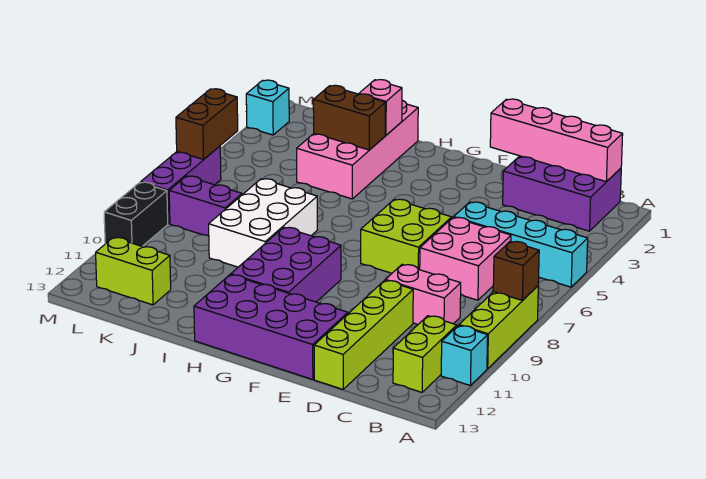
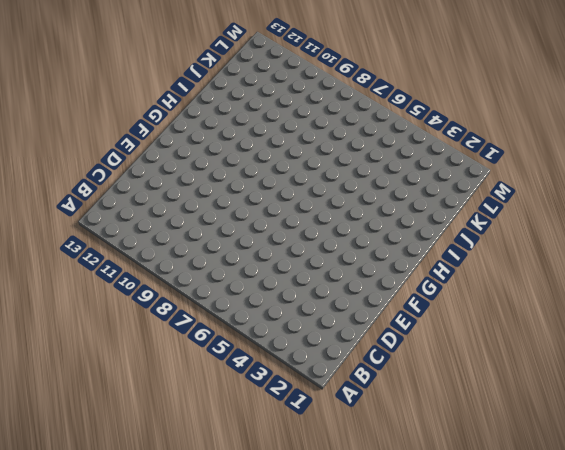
none -> cyan 1x4 brick [454,202,588,287]
none -> lime 1x3 brick [459,286,538,369]
none -> cyan 1x1 brick [441,325,488,386]

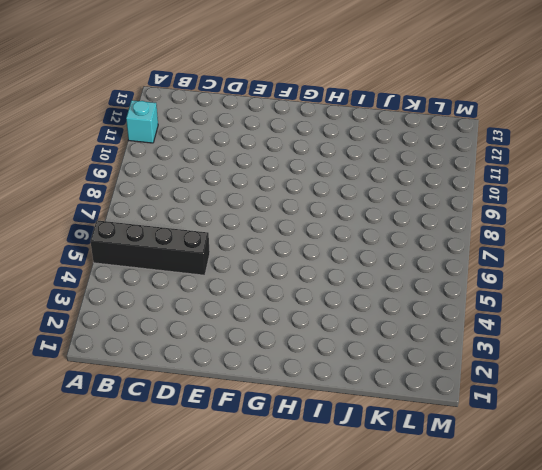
black 1x4 brick [90,220,210,275] -> cyan 1x4 brick [454,202,588,287]
none -> lime 1x3 brick [459,286,538,369]
none -> purple 2x3 brick [503,156,621,231]
none -> lime 1x2 brick [393,316,457,392]

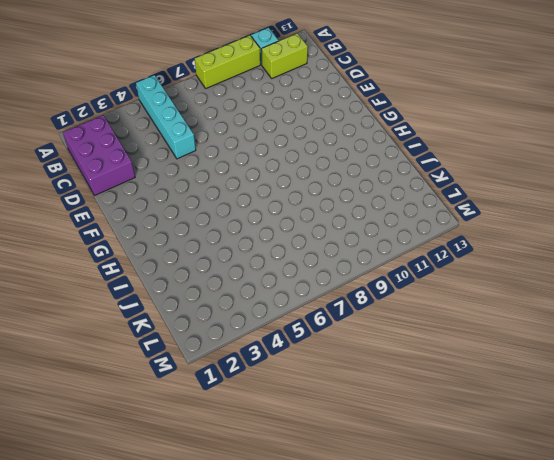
none -> pink 2x2 brick [420,217,511,300]
none -> pink 1x2 brick [385,264,461,324]
none -> lime 1x4 brick [314,280,413,389]

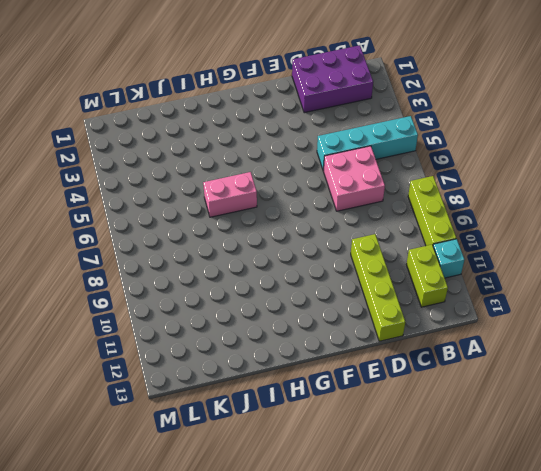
pink 1x2 brick [203,172,257,217] -> pink 1x2 brick moved to [385,264,461,324]
none -> lime 2x2 brick [361,199,452,273]
none -> purple 2x4 brick [194,275,348,380]
none -> purple 2x3 brick [231,227,341,302]

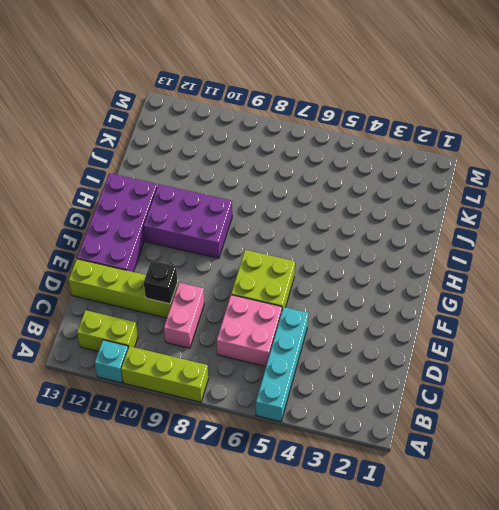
black 1x1 brick [144,260,178,304] -> none
none -> purple 2x3 brick [503,156,621,231]
none -> pink 2x4 brick [297,100,418,199]
none -> white 2x3 brick [209,179,317,267]

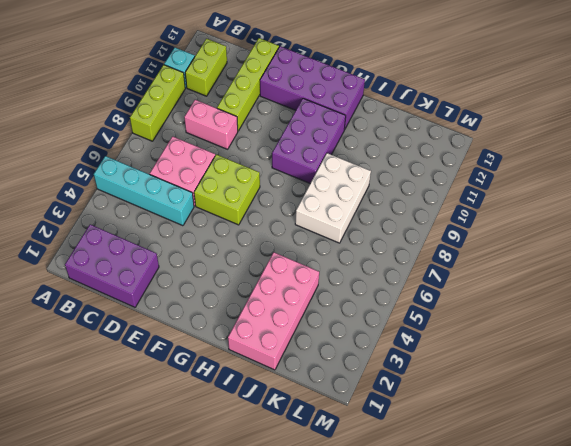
none -> purple 1x2 brick [169,176,242,236]
none -> lime 1x2 brick [96,237,171,305]
none -> cyan 1x1 brick [246,80,289,135]

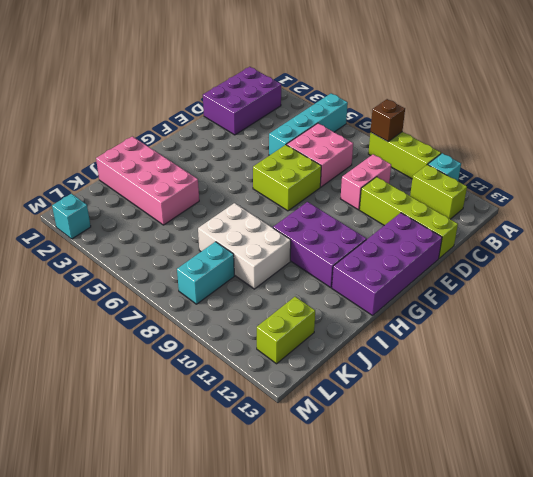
cyan 1x2 brick [177,242,234,304] -> purple 1x2 brick [169,176,242,236]
none -> purple 1x3 brick [141,146,221,224]
none -> black 1x2 brick [104,182,168,246]
none -> pink 1x4 brick [490,99,623,182]

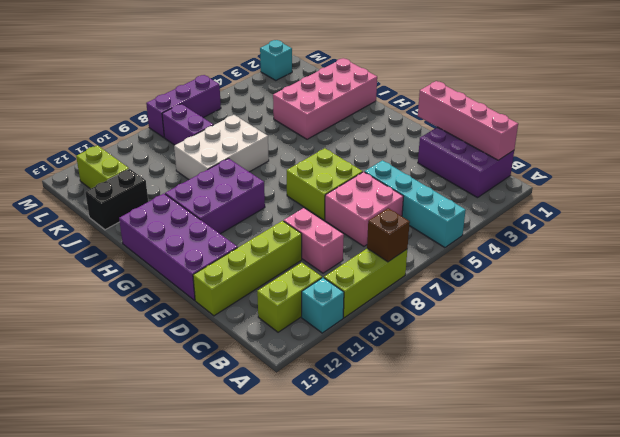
black 1x2 brick [85,169,148,230] -> black 1x2 brick moved to [104,182,168,246]
none -> pink 1x1 brick [359,80,402,135]
none -> brown 1x2 brick [313,85,385,150]
none -> brown 1x2 brick [176,89,238,160]

